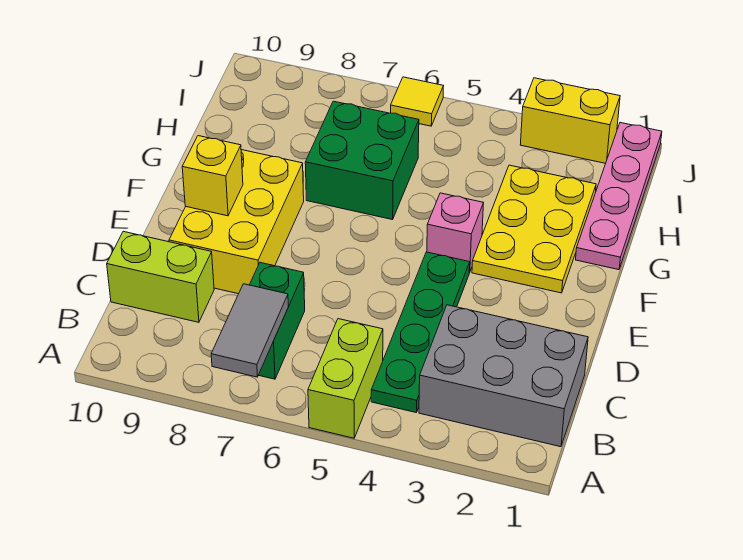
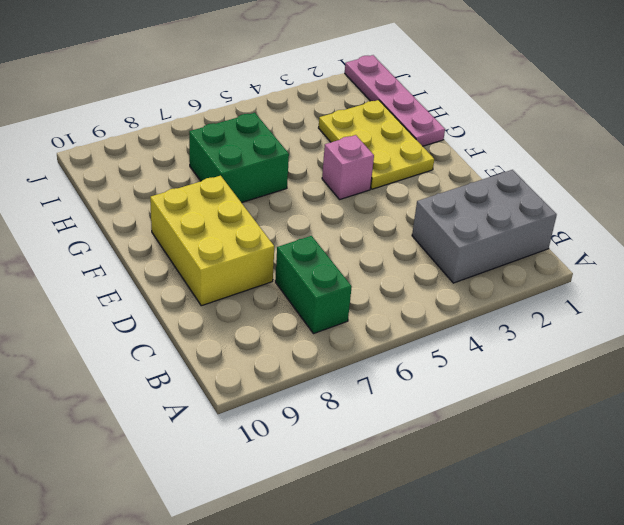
none -> lime 1x2 brick [308,319,383,438]
none -> green 1x4 plate [371,252,470,412]
none -> lime 1x2 brick [107,231,214,322]

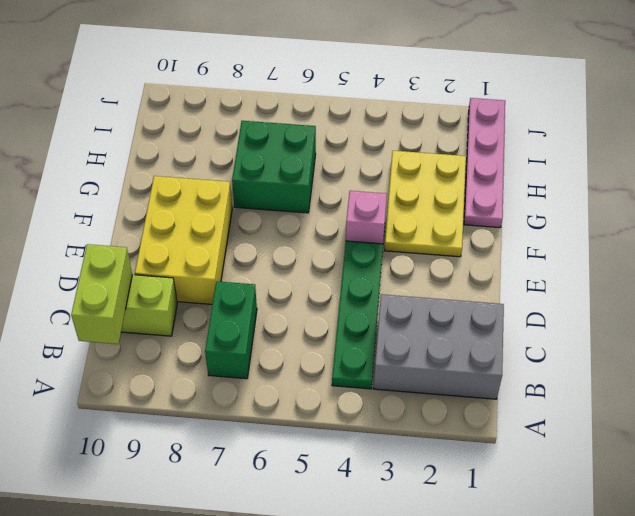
lime 1x2 brick [71,244,132,344] -> lime 1x2 brick moved to [308,319,383,438]
none -> yellow 1x2 brick [520,78,620,163]
none -> yellow 1x1 tile [391,77,444,126]
none -> grey 1x2 tile [211,284,288,377]

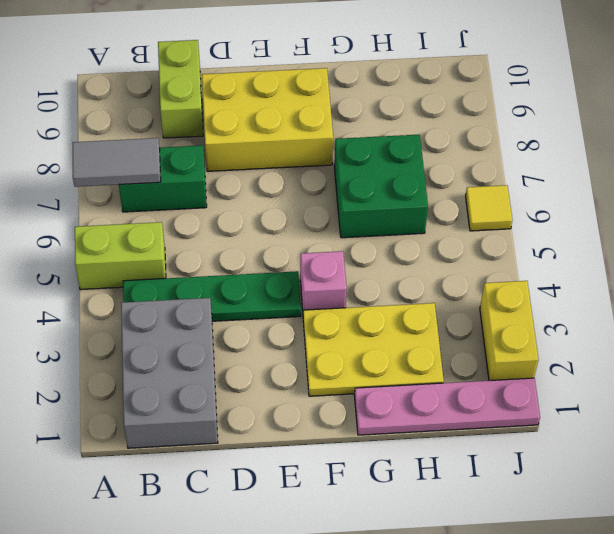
none -> yellow 1x1 brick [182,136,243,216]

